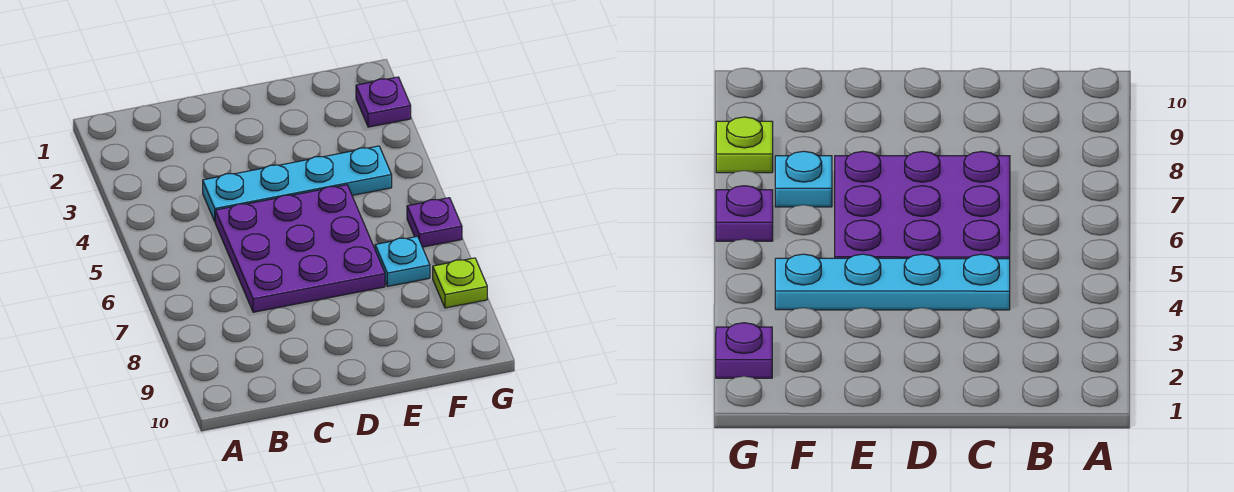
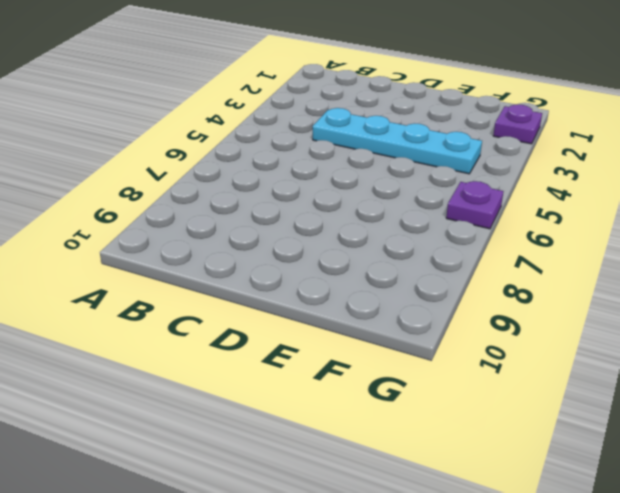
none -> purple 3x3 plate [215,185,385,312]
none -> cyan 1x1 plate [375,236,430,286]

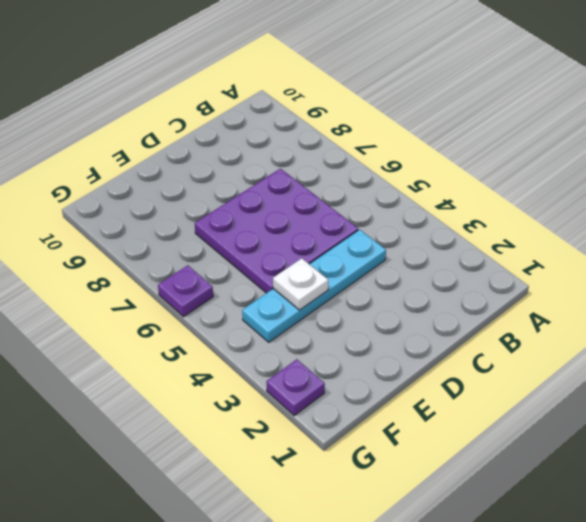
white 1x1 plate [273,258,328,310] -> none
none -> cyan 1x1 plate [375,236,430,286]
none -> lime 1x1 plate [433,258,487,308]

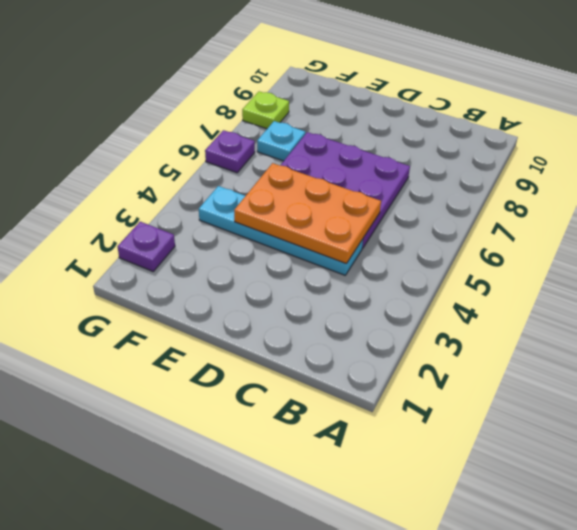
orange 2x3 plate [234,163,381,264] -> none

